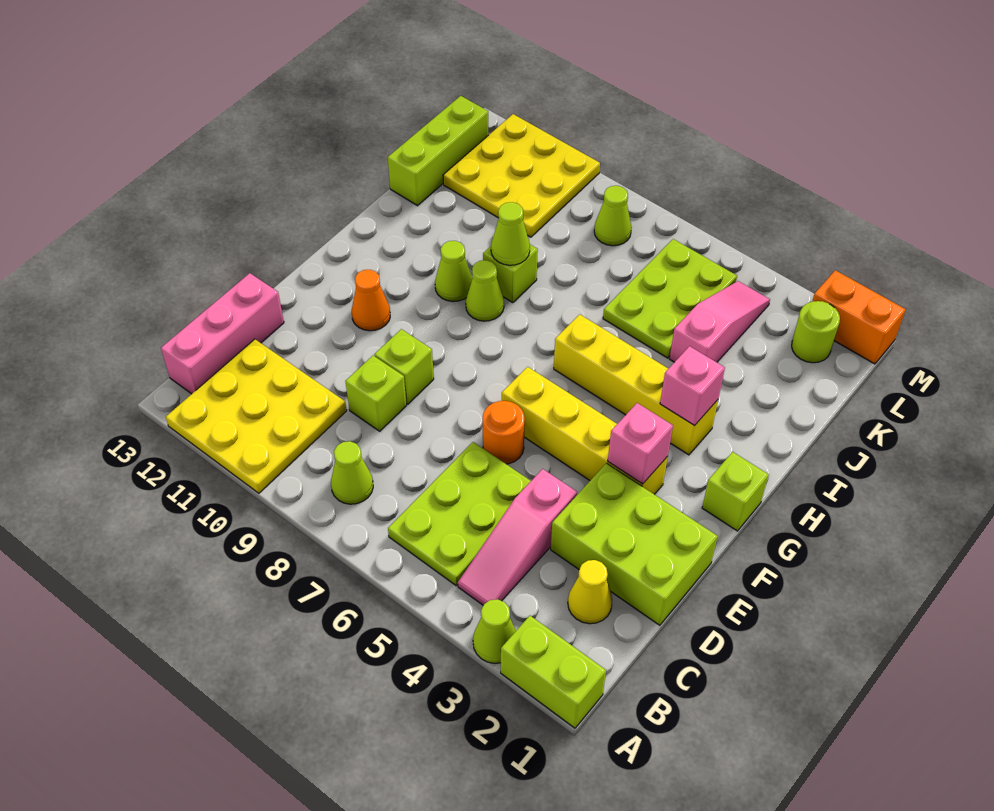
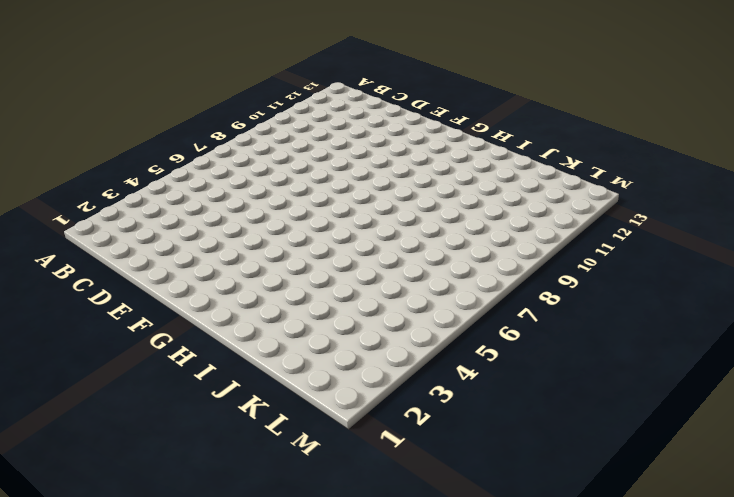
none -> lime 1x2 brick [501,616,606,728]
none -> lime 1x1 cone [473,599,516,663]
none -> yellow 3x3 plate [166,339,347,493]

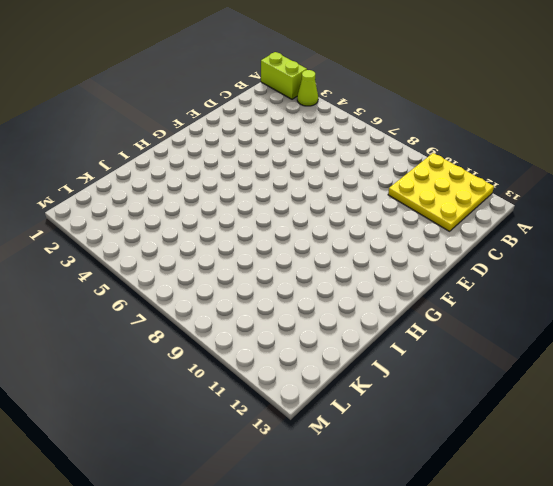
none -> pink 1x3 slope [458,469,577,605]
none -> lime 2x3 plate [388,442,531,586]
none -> lime 1x1 cone [331,441,373,504]

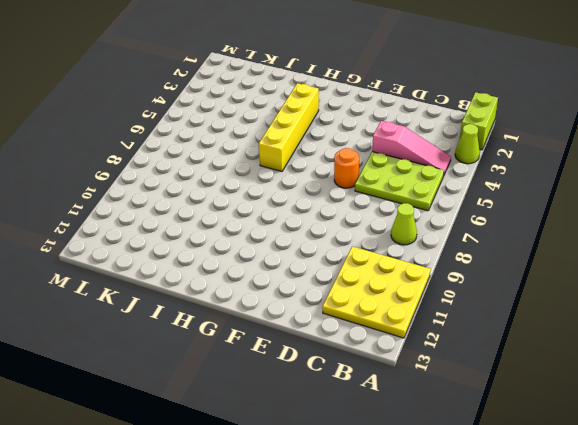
none -> pink 1x3 brick [161,273,284,394]
none -> yellow 1x1 cone [568,560,612,624]
none -> lime 2x3 brick [551,463,718,625]

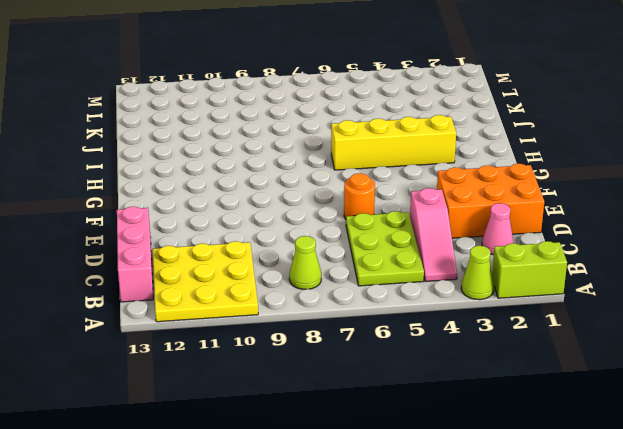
pink 1x1 cone [482,203,513,255] -> yellow 1x1 cone [568,560,612,624]
orange 2x3 brick [437,164,544,238] -> lime 2x3 brick [551,463,718,625]
none -> lime 1x1 brick [345,356,406,431]
none -> lime 1x1 brick [374,329,434,404]
none -> yellow 1x4 brick [502,367,668,494]

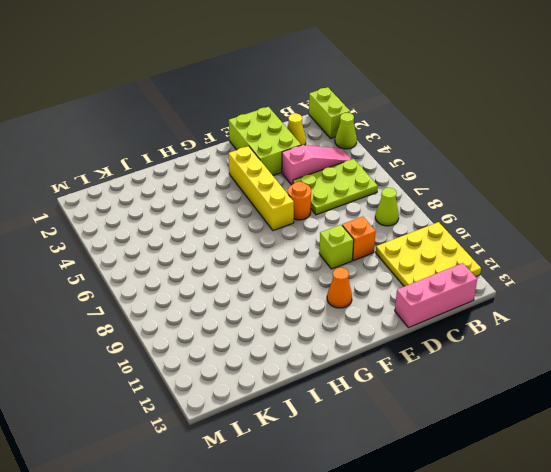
orange 1x1 brick [342,217,376,260] -> lime 1x1 brick [345,356,406,431]
none -> lime 1x1 brick [702,452,769,531]
none -> yellow 1x4 brick [554,314,718,455]
none -> lime 1x1 cone [466,260,504,321]

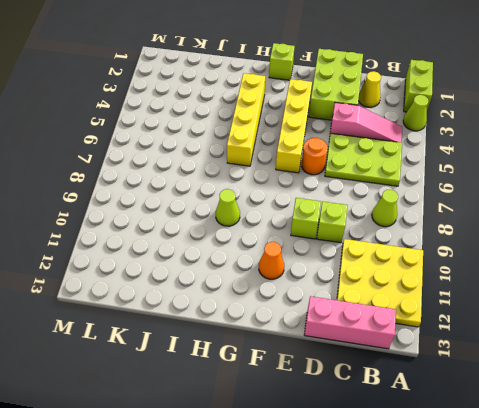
none -> lime 1x1 cone [435,241,472,302]
none -> lime 1x1 brick [483,245,538,303]
none -> pink 1x3 slope [670,281,770,362]

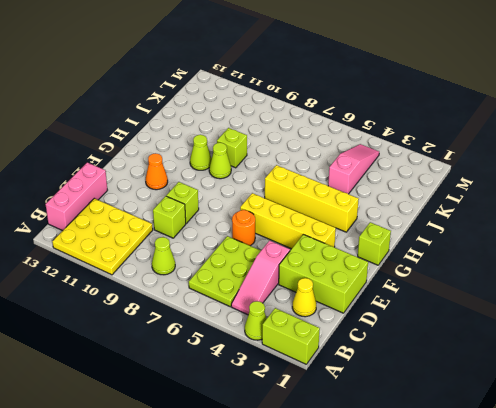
none -> lime 2x3 plate [603,239,737,358]
none -> lime 1x3 brick [388,96,489,206]
none -> yellow 3x3 plate [443,114,600,237]

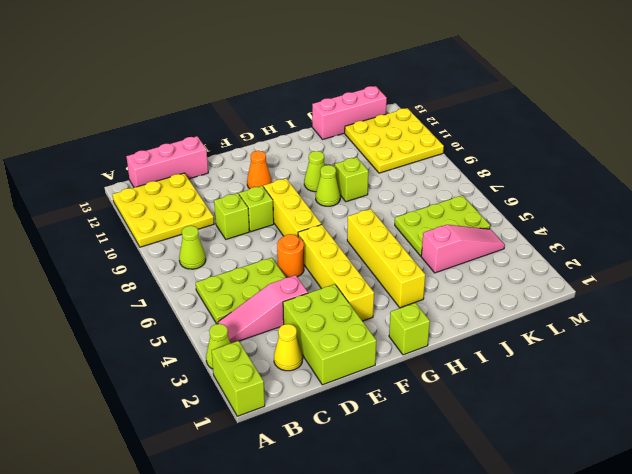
yellow 1x3 brick [264,178,321,237] -> none
pink 1x3 brick [312,86,387,139] -> lime 1x3 brick [388,96,489,206]
none -> lime 1x1 round brick [792,301,840,363]
none -> lime 1x1 cone [594,186,632,246]
none -> orange 1x2 brick [812,270,906,364]

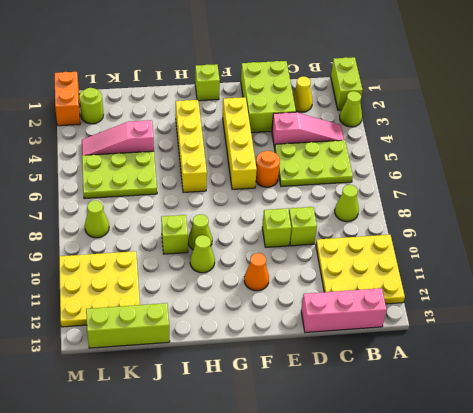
none -> pink 1x1 brick [608,403,673,484]
none -> pink 1x1 brick [660,346,725,426]
none -> lime 1x1 cone [491,202,530,265]

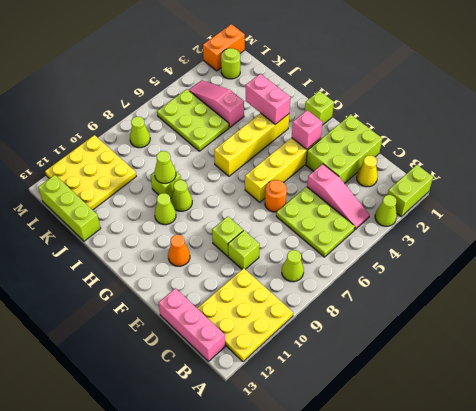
pink 1x2 brick [246,74,291,124] -> pink 1x1 brick [660,346,725,426]

